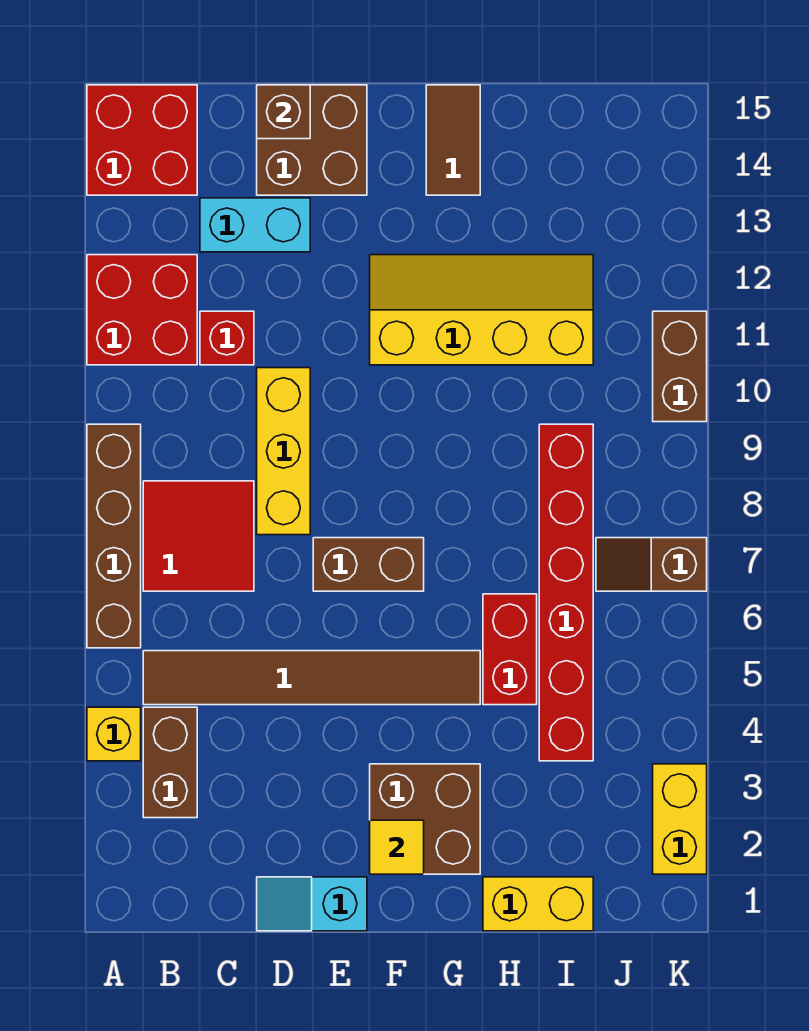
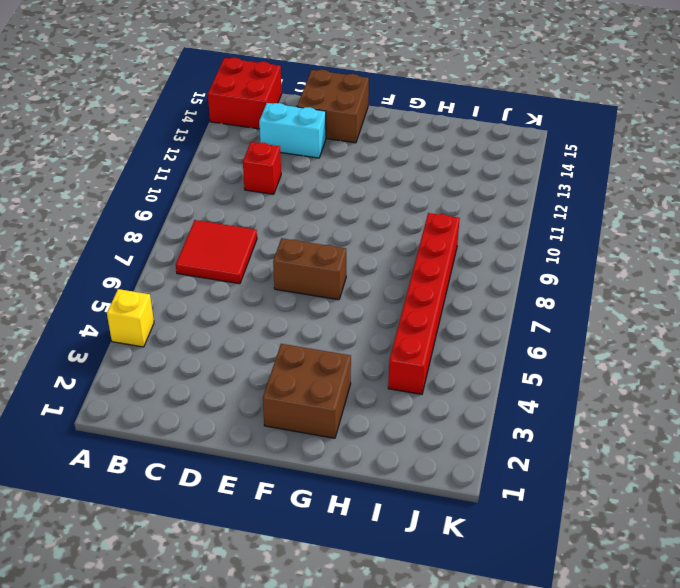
none -> brown 1x4 brick [87,424,141,648]
none -> red 2x2 brick [87,255,197,365]
none -> brown 1x2 brick [143,707,197,818]

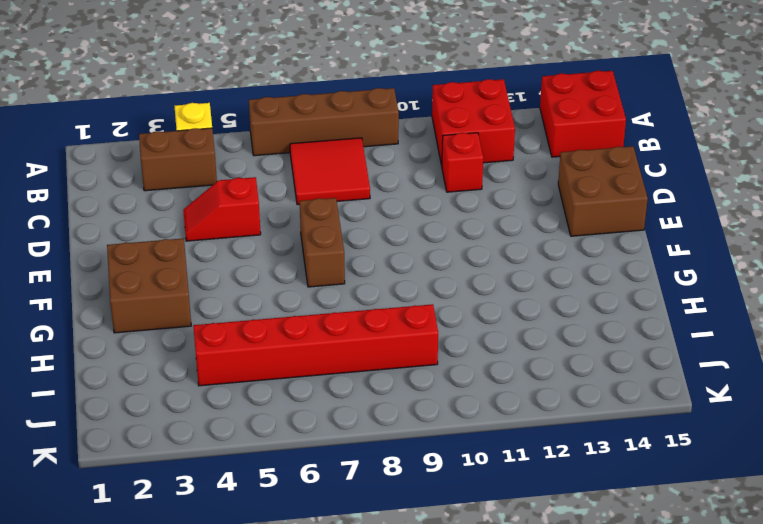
red 1x2 slope [183,177,261,241] -> brown 1x6 tile [143,651,480,705]
none -> cyan 1x2 brick [200,198,310,252]
none -> cyan 1x2 slope [257,877,367,931]
none -> yellow 1x3 brick [257,368,310,535]

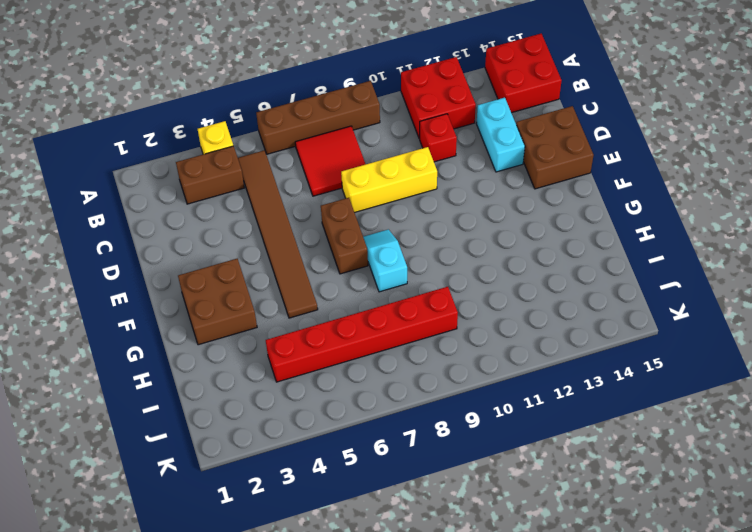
cyan 1x2 slope [363,229,407,292] -> cyan 1x2 slope moved to [257,877,367,931]
none -> yellow 2x4 slope [370,255,593,365]
none -> brown 1x2 tile [426,85,480,195]
none -> yellow 1x2 brick [483,877,593,931]

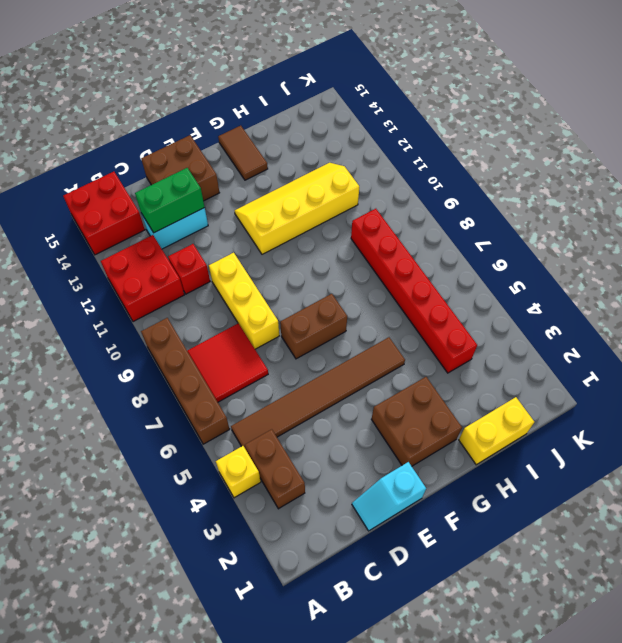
green 1x2 brick [135,168,205,233] -> none
none -> red 1x2 brick [483,594,537,705]
none -> brown 1x2 slope [596,538,707,591]
none -> yellow 1x2 brick [653,764,707,874]

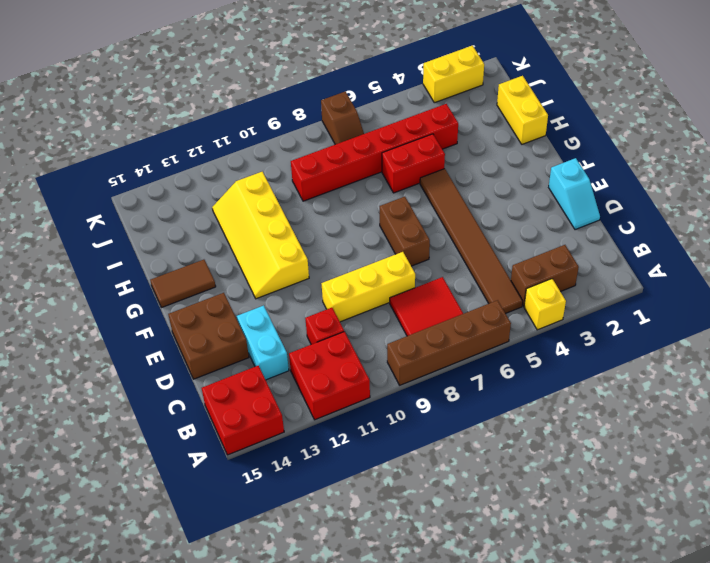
none -> brown 2x2 brick [370,764,480,874]
none -> brown 1x2 brick [653,311,707,422]
none -> brown 1x1 brick [257,85,310,139]

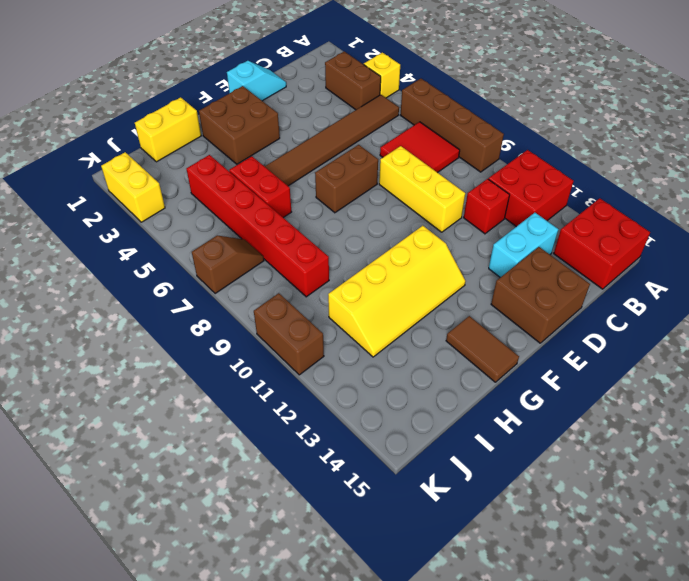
none -> brown 1x1 brick [257,85,310,139]
none -> yellow 1x1 tile [370,820,424,874]

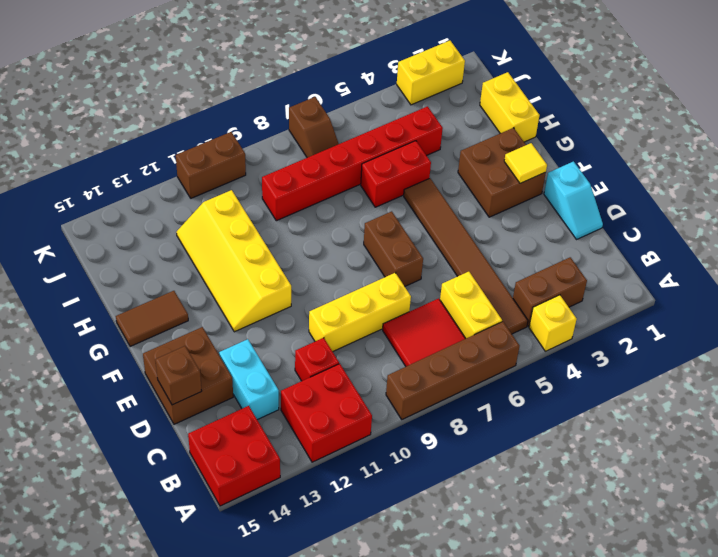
yellow 1x2 brick [440,272,502,338] -> none

